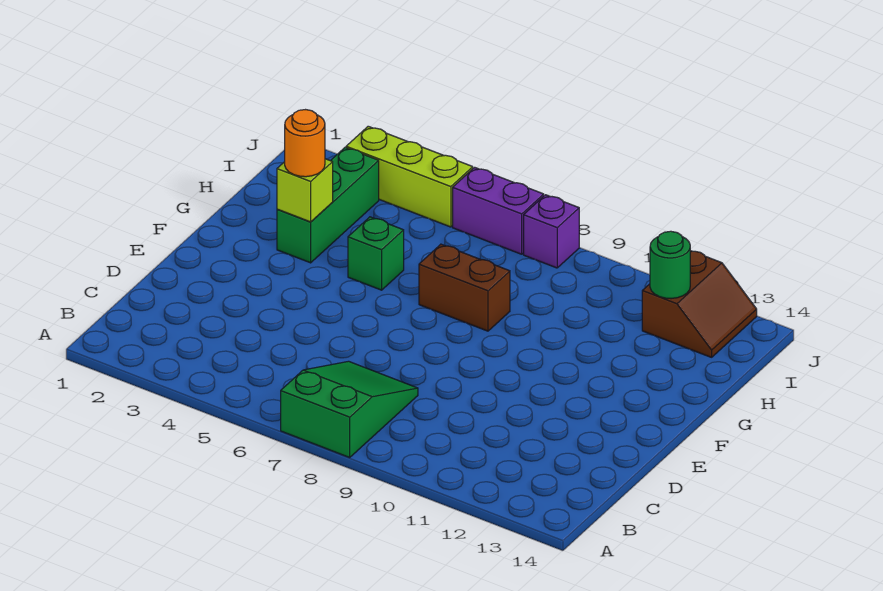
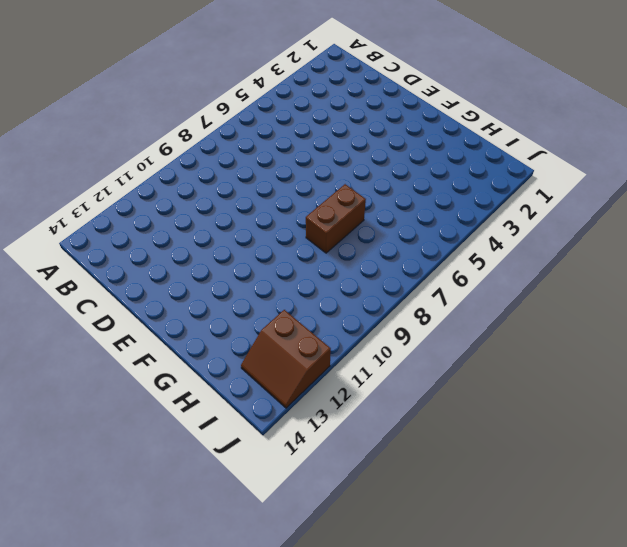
none -> green 2x3 slope [281,361,418,457]
none -> green 1x3 brick [277,147,379,263]

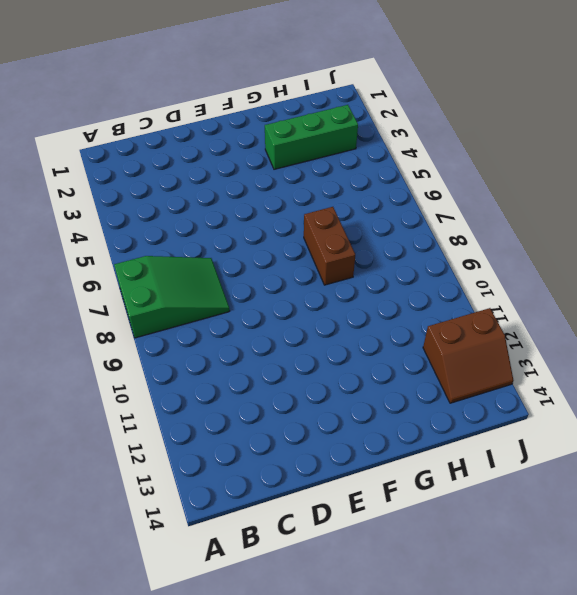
none -> green 1x1 brick [348,217,404,290]
none -> lime 1x3 brick [346,126,473,227]

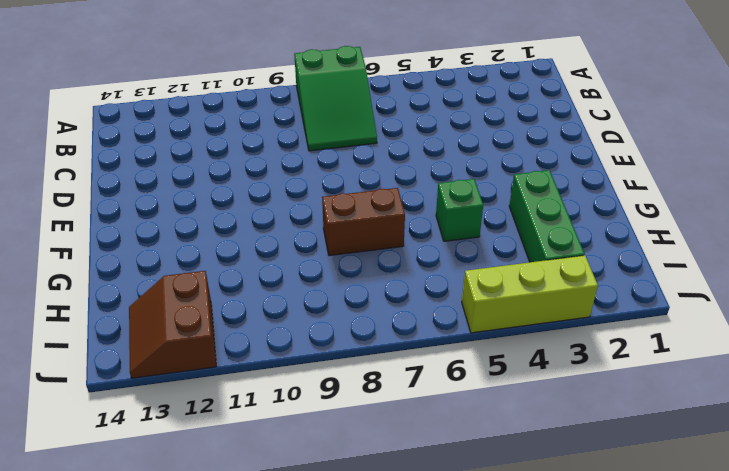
none -> purple 1x2 brick [453,167,544,254]
none -> purple 1x1 brick [524,195,579,268]

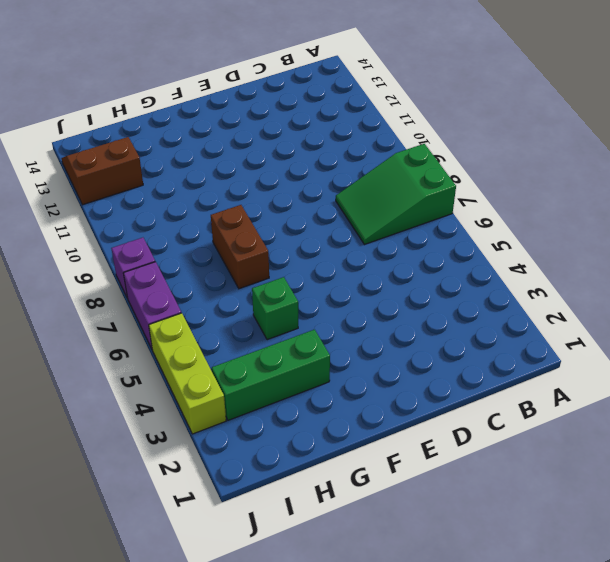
none -> lime 1x1 brick [277,159,333,222]
none -> green 1x1 round brick [650,231,690,299]

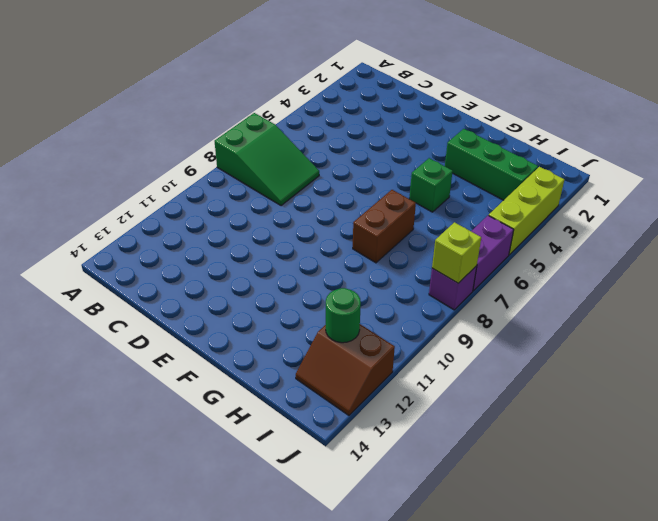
lime 1x1 brick [432,222,481,283] -> lime 1x1 brick moved to [277,159,333,222]
none -> orange 1x1 round brick [285,110,325,177]

